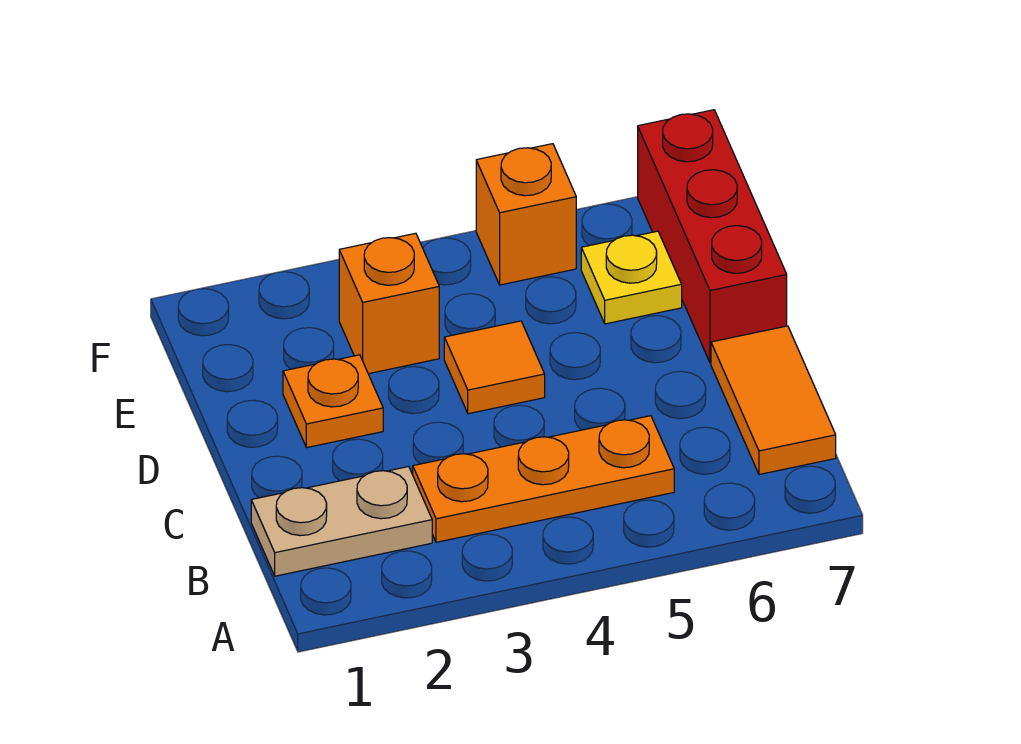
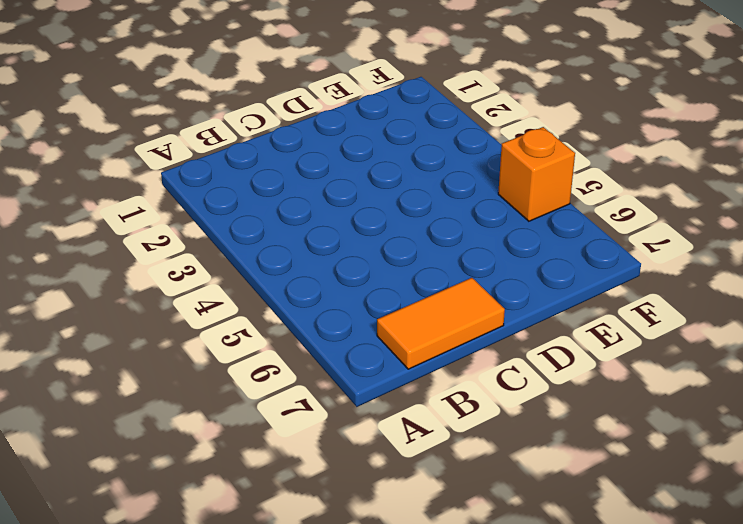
none -> tan 1x2 plate [251,467,432,576]
none -> orange 1x3 plate [413,416,674,542]

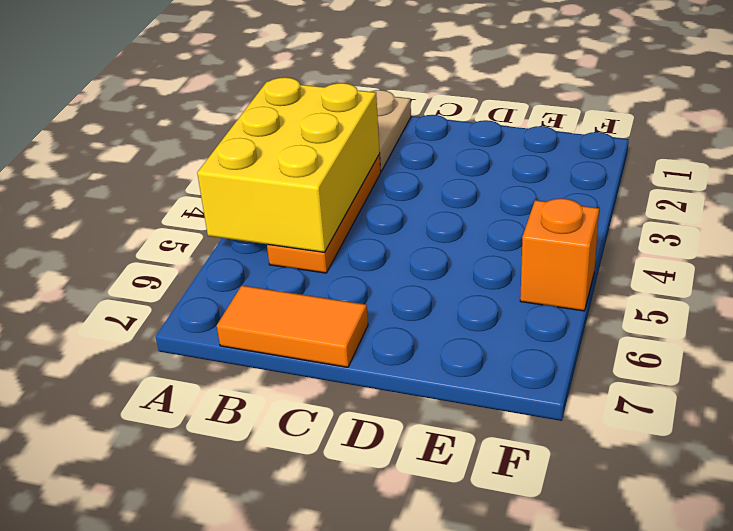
yellow 2x3 brick [197,77,380,252] -> none
none -> orange 1x1 plate [283,355,383,448]
none -> orange 1x1 tile [444,321,545,414]

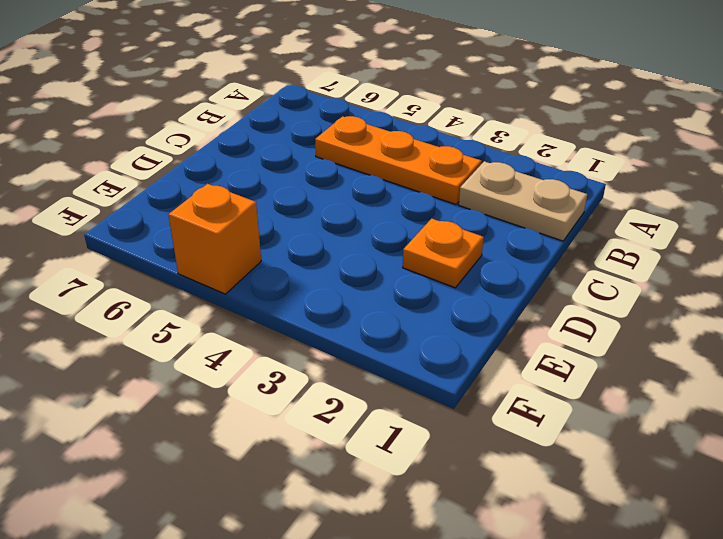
none -> orange 1x2 tile [711,326,836,475]
none -> orange 1x1 tile [444,321,545,414]

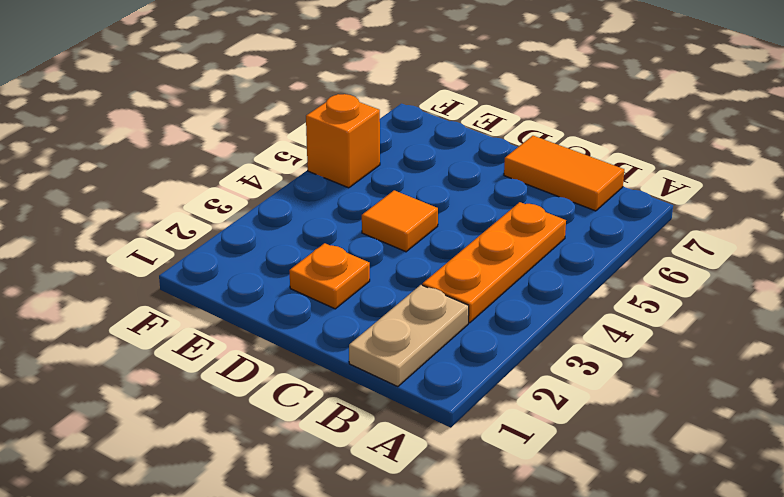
none -> red 1x3 brick [638,110,787,363]
none -> orange 1x1 brick [339,233,439,374]

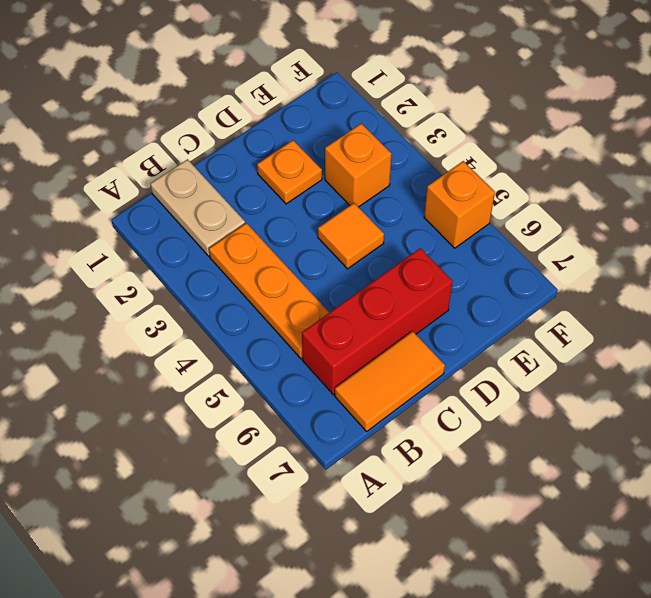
red 1x3 brick [302,248,453,395] -> red 1x3 brick moved to [638,110,787,363]
none -> yellow 1x1 plate [581,231,682,324]

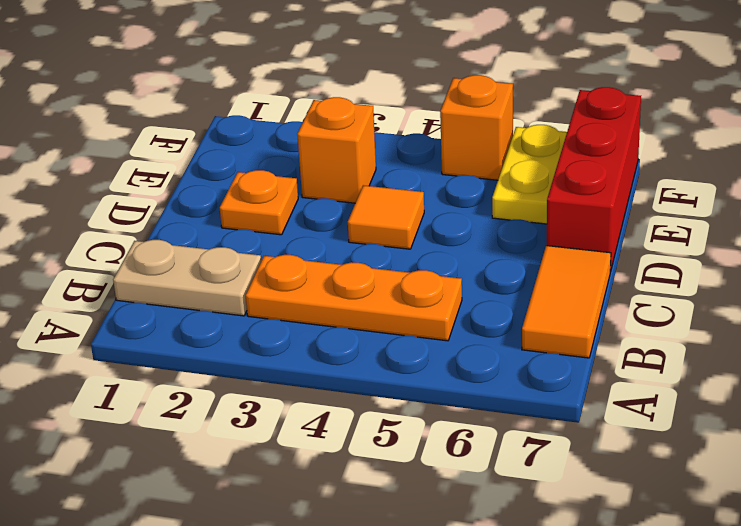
yellow 1x2 plate [492,125,567,224] -> yellow 1x1 plate [581,231,682,324]

